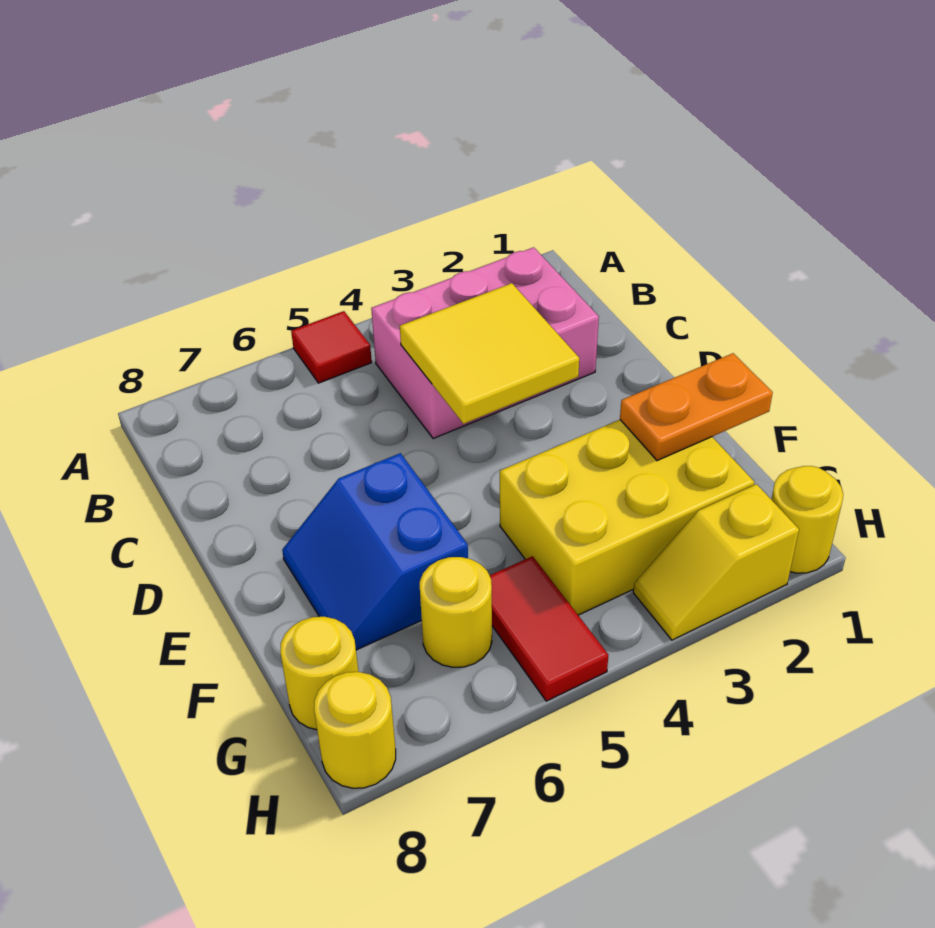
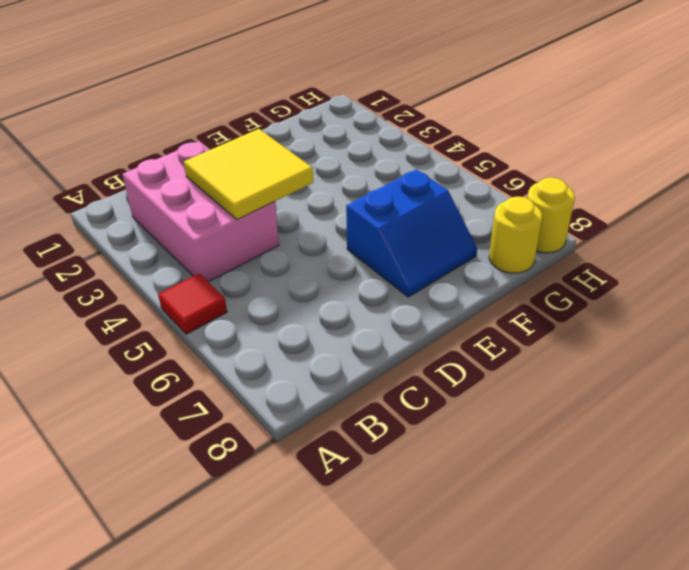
none -> yellow 2x3 brick [500,420,754,615]
none -> red 1x2 tile [490,556,608,701]
none -> yellow 1x1 round brick [420,557,492,667]

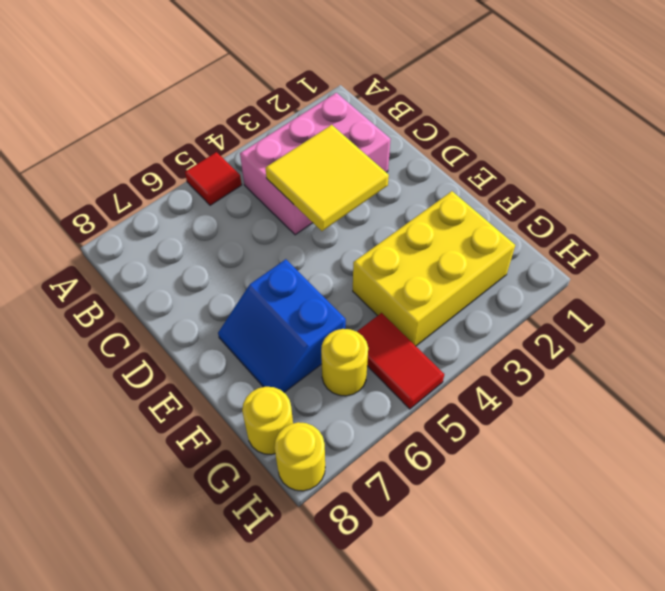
none -> yellow 1x1 round brick [771,466,843,573]
none -> yellow 1x2 slope [633,484,799,640]
none -> orange 1x2 plate [620,353,773,461]

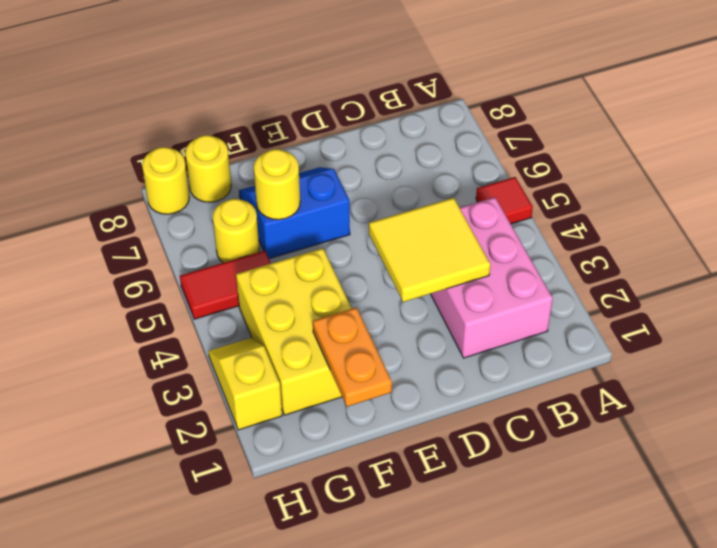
yellow 1x1 round brick [254,149,300,220] -> yellow 1x1 round brick moved to [771,466,843,573]

